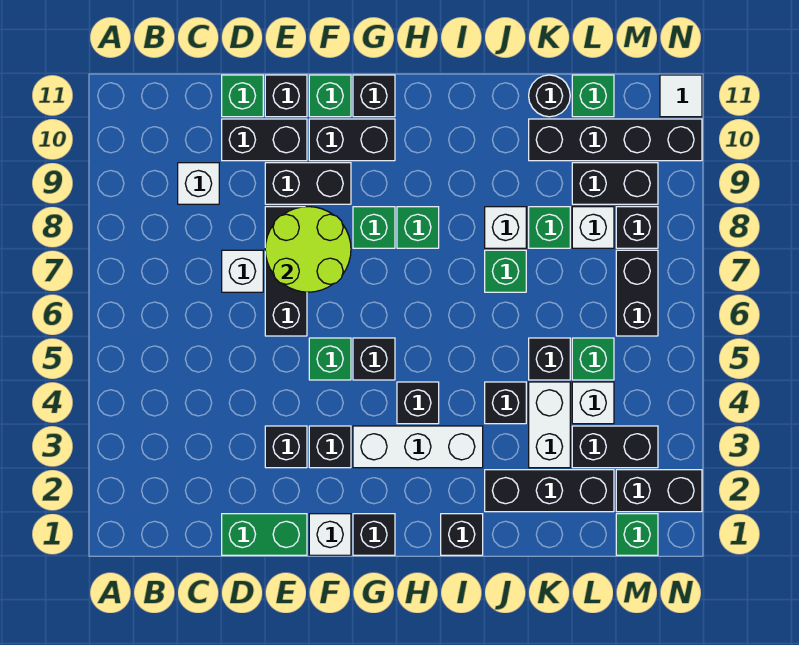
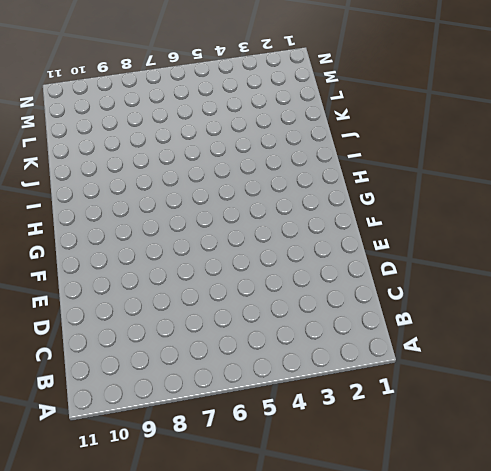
none -> white 1x1 brick [178,163,219,204]
none -> green 1x2 brick [222,514,307,555]
none -> white 1x1 brick [222,250,263,292]
none -> black 1x2 brick [222,119,307,161]

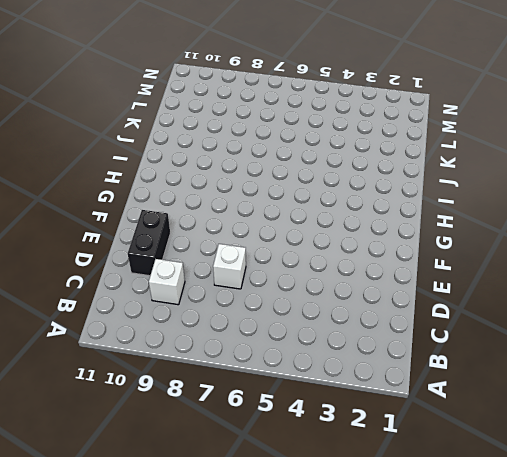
none -> green 1x2 brick [222,514,307,555]
none -> green 1x1 brick [222,75,263,117]
none -> black 1x1 brick [265,426,307,468]
none -> black 1x3 brick [265,207,307,336]

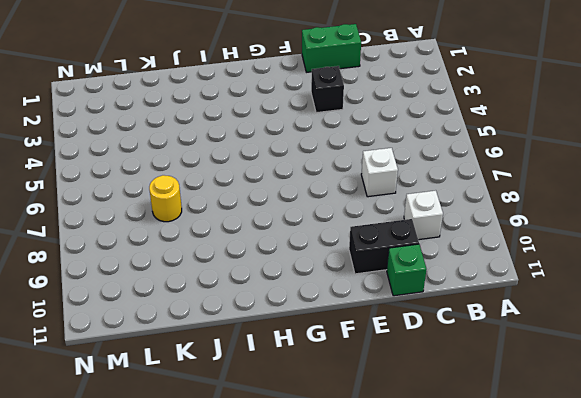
yellow 1x1 round brick [149,175,182,222] -> none
none -> black 1x3 brick [265,207,307,336]
none -> black 1x2 brick [265,163,351,204]
none -> black 1x1 brick [265,75,307,117]
none -> white 1x1 brick [309,514,351,555]

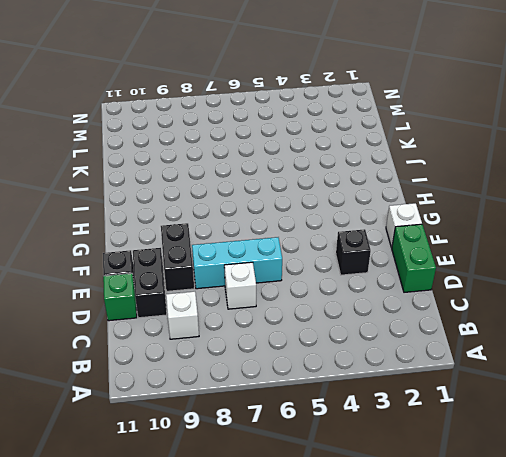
cyan 1x3 brick [192,237,282,289] -> black 1x3 brick [265,207,307,336]
none -> black 1x1 brick [309,426,351,468]
none -> green 1x1 brick [309,338,351,380]
none -> black 1x2 brick [309,119,395,161]
none -> green 1x1 brick [309,75,351,117]

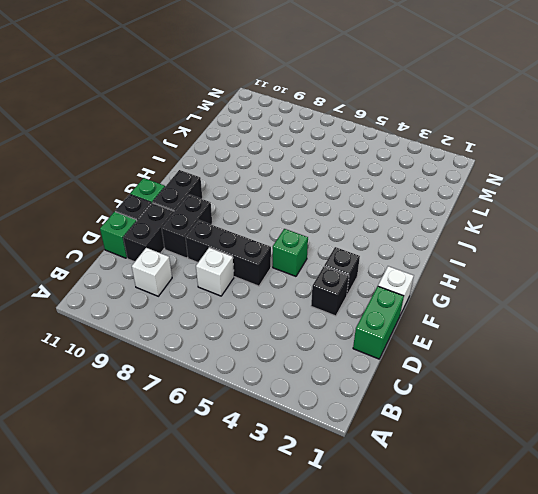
none -> black 1x1 brick [353,514,395,555]
none -> white 1x3 brick [353,426,483,468]
none -> black 1x1 brick [353,338,395,380]
none -> green 1x1 brick [353,207,395,248]

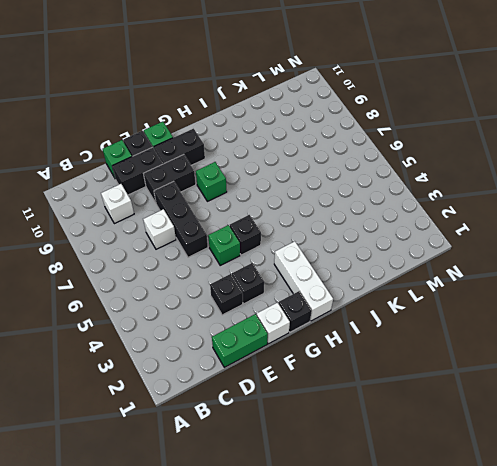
white 1x3 brick [274,241,333,321] -> white 1x3 brick turned to [353,426,483,468]
none -> black 1x1 brick [353,75,395,117]
none -> black 1x1 brick [397,382,439,424]
none -> green 1x1 brick [397,207,439,248]
none -> black 1x1 brick [441,514,483,555]

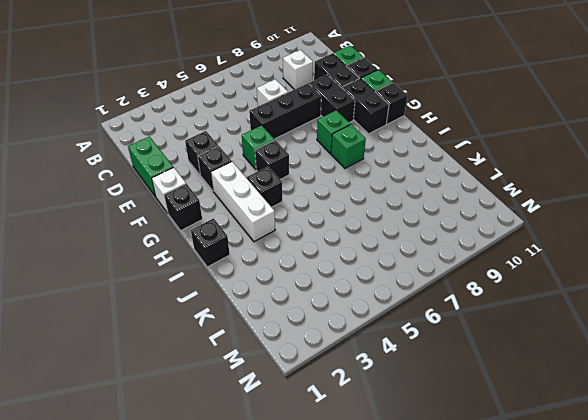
none -> black 1x3 brick [485,470,614,512]
none -> black 1x1 brick [485,382,526,424]
none -> green 1x1 brick [485,250,526,292]
none -> white 1x1 brick [485,207,526,248]

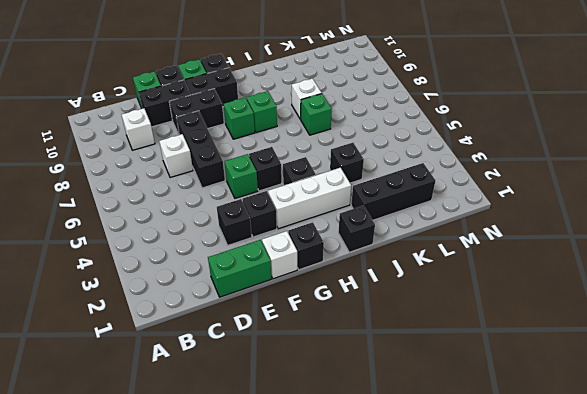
none -> white 1x2 brick [529,382,570,468]
none -> black 1x1 brick [529,338,570,380]
none -> green 1x1 brick [529,207,570,248]
none -> black 1x4 brick [529,119,702,161]

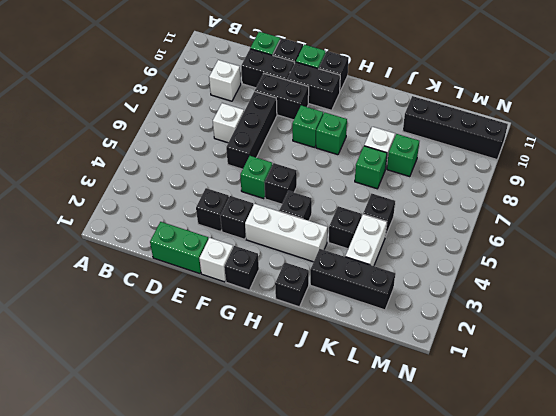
none -> black 1x1 round brick [529,75,570,117]
none -> black 1x2 brick [572,426,658,468]
none -> white 1x1 brick [572,382,614,424]
none -> green 1x1 brick [572,338,614,380]

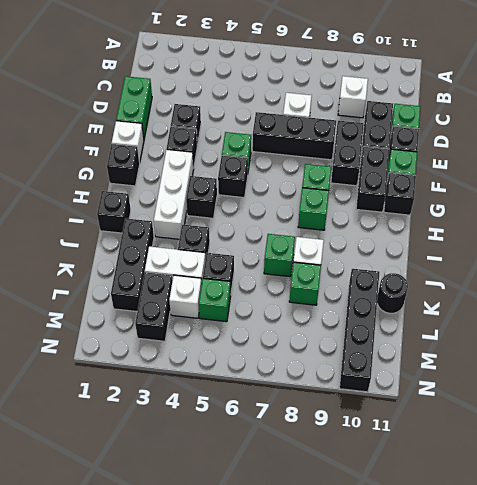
none -> white 1x1 brick [572,207,614,248]
none -> black 1x2 brick [572,163,658,204]
none -> green 1x1 brick [572,75,614,117]
none -> green 1x1 brick [616,514,658,555]

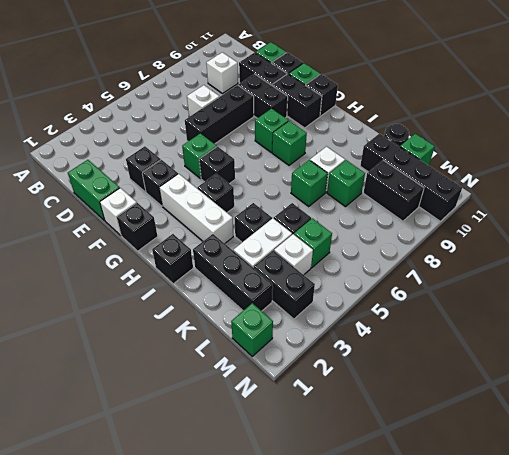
none -> white 1x1 brick [572,207,614,248]
none -> black 1x2 brick [616,470,702,512]
none -> black 1x2 brick [616,250,658,336]
none -> black 1x1 brick [616,207,658,248]

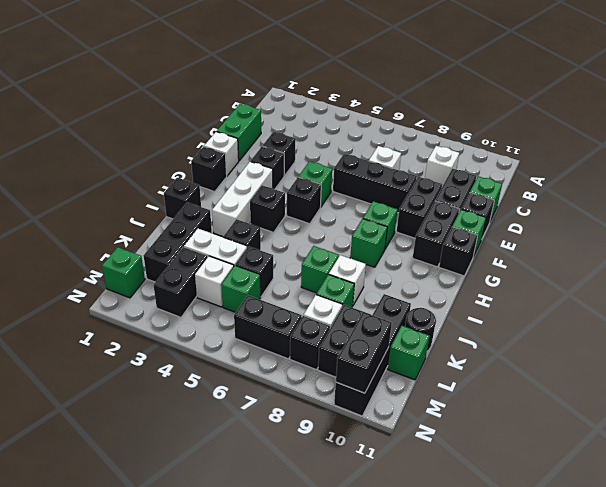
black 1x2 brick [336,312,392,393] -> black 1x2 brick moved to [616,470,702,512]
none -> white 1x1 tile [660,75,702,117]
none -> lime 2x2 round brick [265,207,351,292]

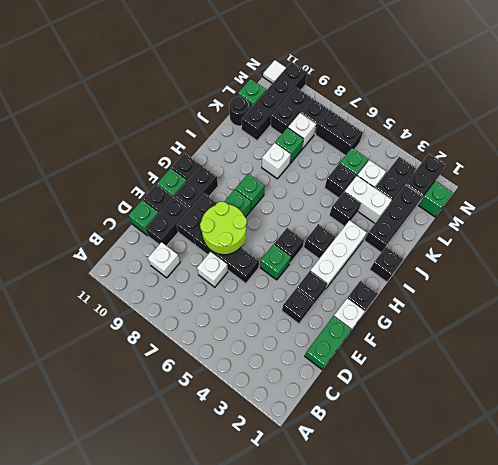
none -> green 1x1 brick [485,250,526,292]

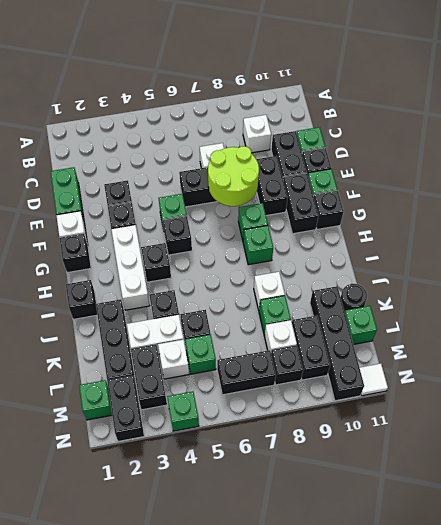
green 1x1 brick [167,392,199,431] -> green 1x1 brick moved to [485,250,526,292]

